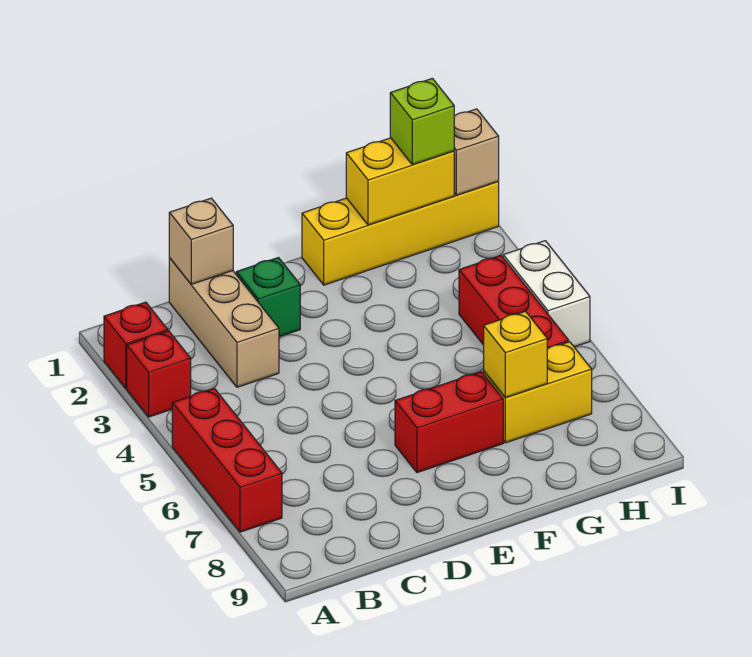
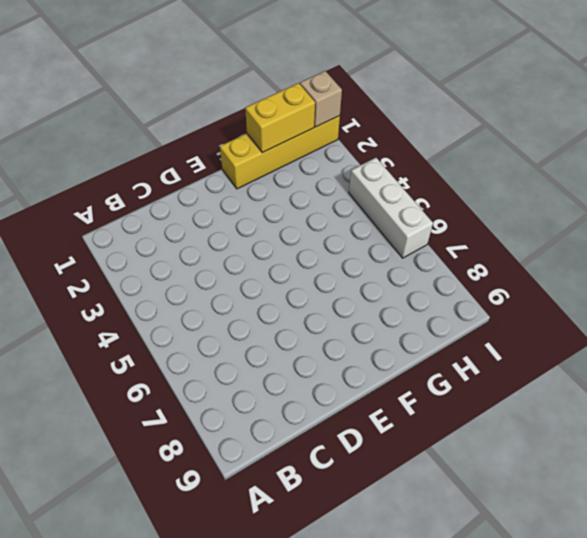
white 1x3 brick [349,158,433,258] -> white 1x2 brick [503,241,590,347]
none -> red 1x1 brick [104,302,168,388]
none -> red 1x1 brick [127,331,191,417]
none -> red 1x3 brick [172,388,282,532]

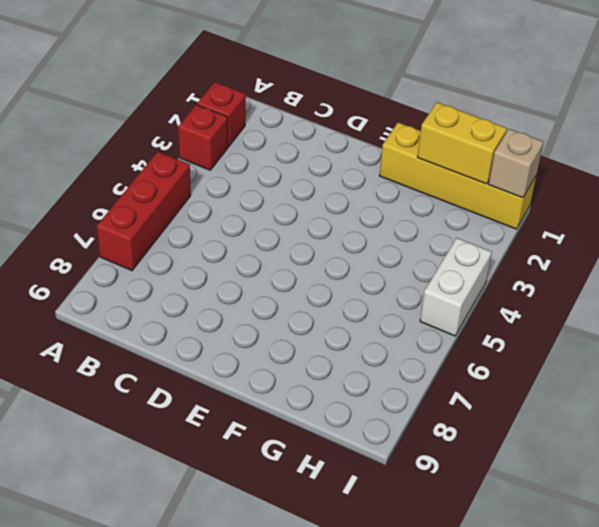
none -> tan 1x3 brick [169,258,279,387]
none -> green 1x1 brick [236,258,300,337]
none -> red 1x2 brick [395,372,503,473]

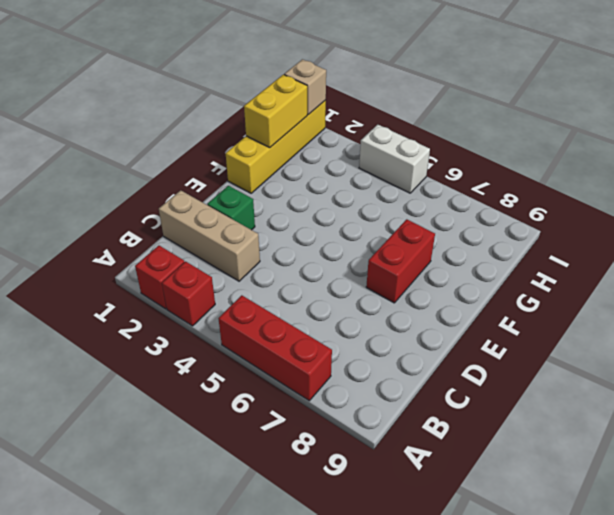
none -> yellow 1x2 brick [484,342,592,443]
none -> red 1x3 brick [459,256,569,349]
none -> tan 1x1 brick [169,198,233,284]

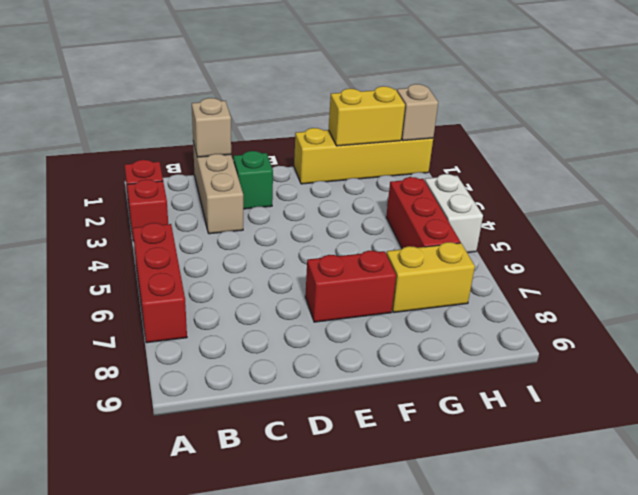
none -> yellow 1x1 brick [484,311,547,397]
none -> lime 1x1 brick [390,78,454,165]

